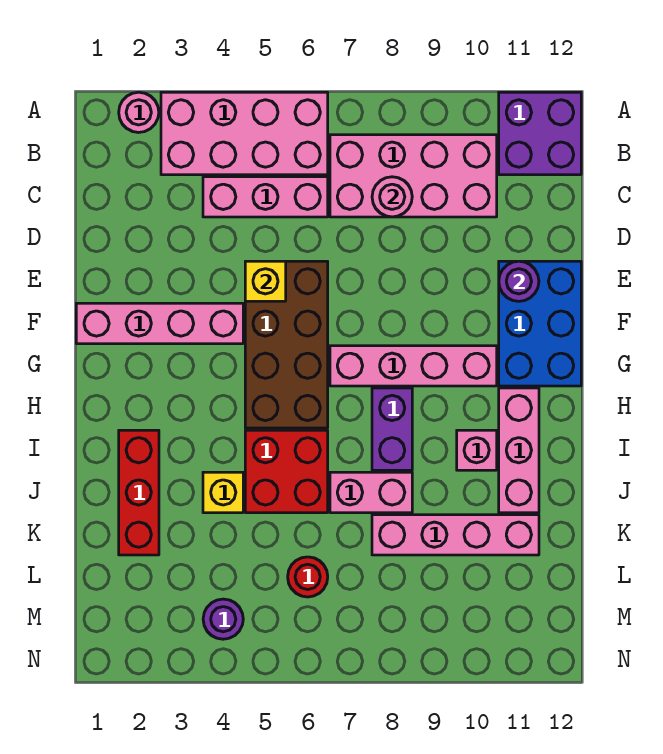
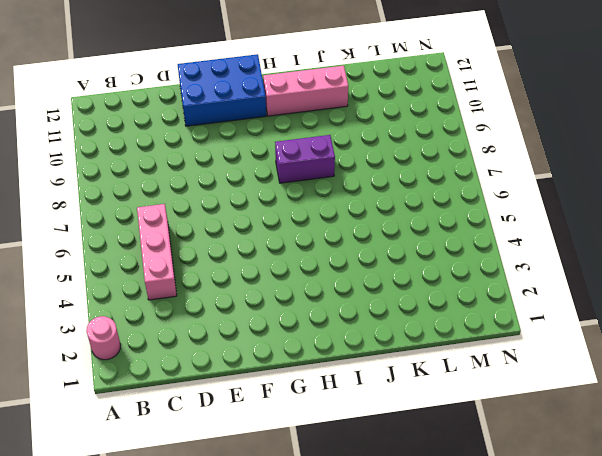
none -> pink 2x4 brick [161,92,328,175]
none -> purple 2x2 brick [499,92,581,175]
none -> pink 2x4 brick [330,135,497,217]

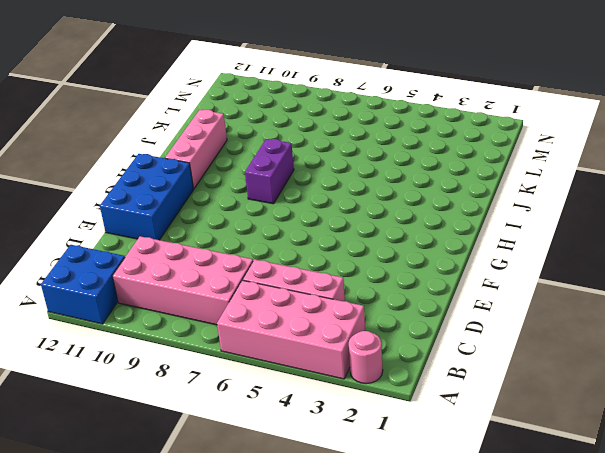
blue 2x2 brick [41,245,125,324] -> purple 2x2 brick [499,92,581,175]
none -> brown 2x4 brick [245,261,328,428]
none -> pink 1x4 brick [76,303,243,344]
none -> pink 1x4 brick [330,346,497,386]

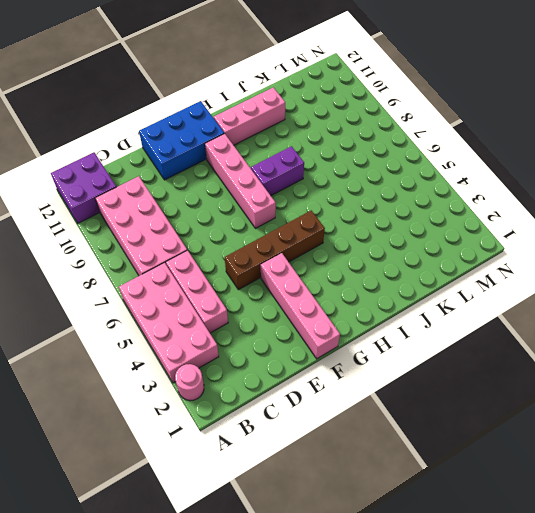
brown 1x4 brick [225,211,325,290] -> brown 2x4 brick [245,261,328,428]
none -> red 1x3 brick [119,430,159,555]
none -> red 2x2 brick [245,430,328,513]
none -> pink 1x1 brick [457,430,497,470]

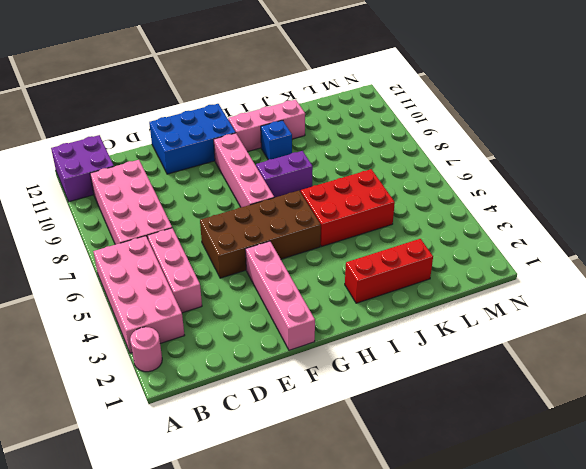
red 2x3 brick [301,169,395,247] -> red 2x2 brick [245,430,328,513]
blue 1x1 brick [261,120,292,160] -> pink 1x1 brick [457,430,497,470]
none -> yellow 1x1 brick [203,472,243,513]
none -> pink 1x2 brick [330,472,412,513]
none -> pink 1x4 brick [372,515,539,555]

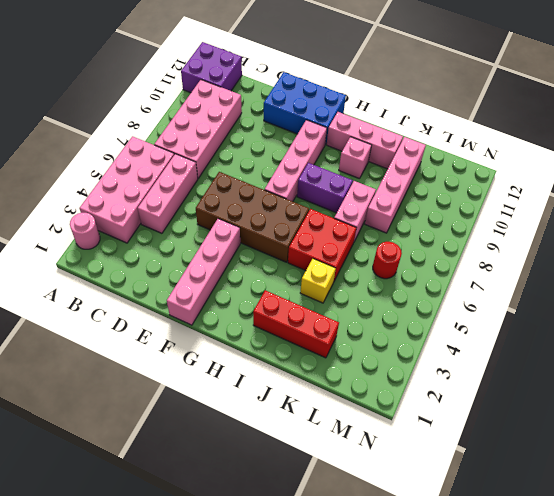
none -> purple 1x1 round brick [203,599,243,639]
none -> pink 1x1 round brick [372,177,412,217]
none -> yellow 1x1 brick [245,261,286,301]

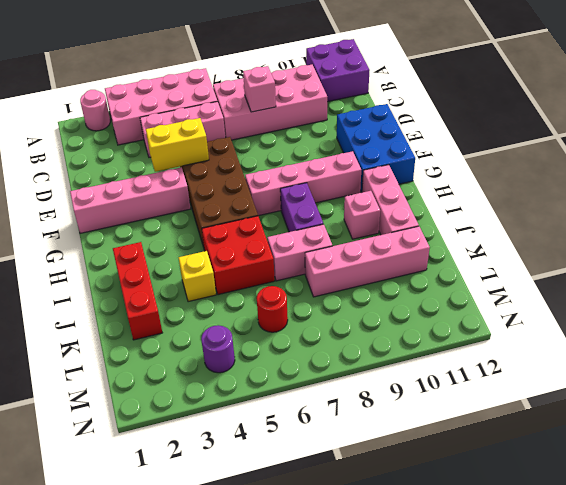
pink 1x1 brick [243,66,276,112] -> pink 1x1 round brick [372,177,412,217]
yellow 1x2 brick [146,118,209,172] -> yellow 1x1 brick [245,261,286,301]
none -> purple 1x1 round brick [499,261,539,301]

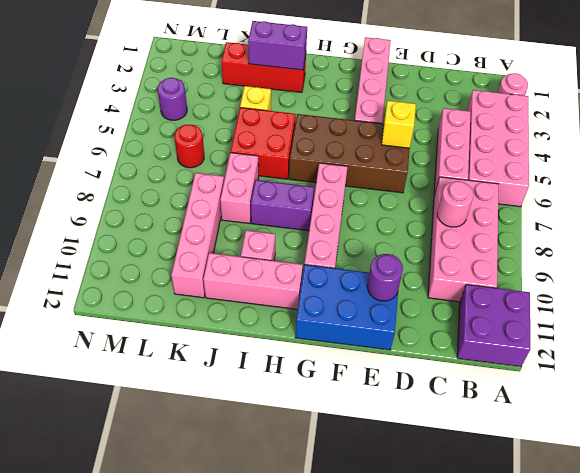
purple 1x2 brick [248,21,307,70] -> none

